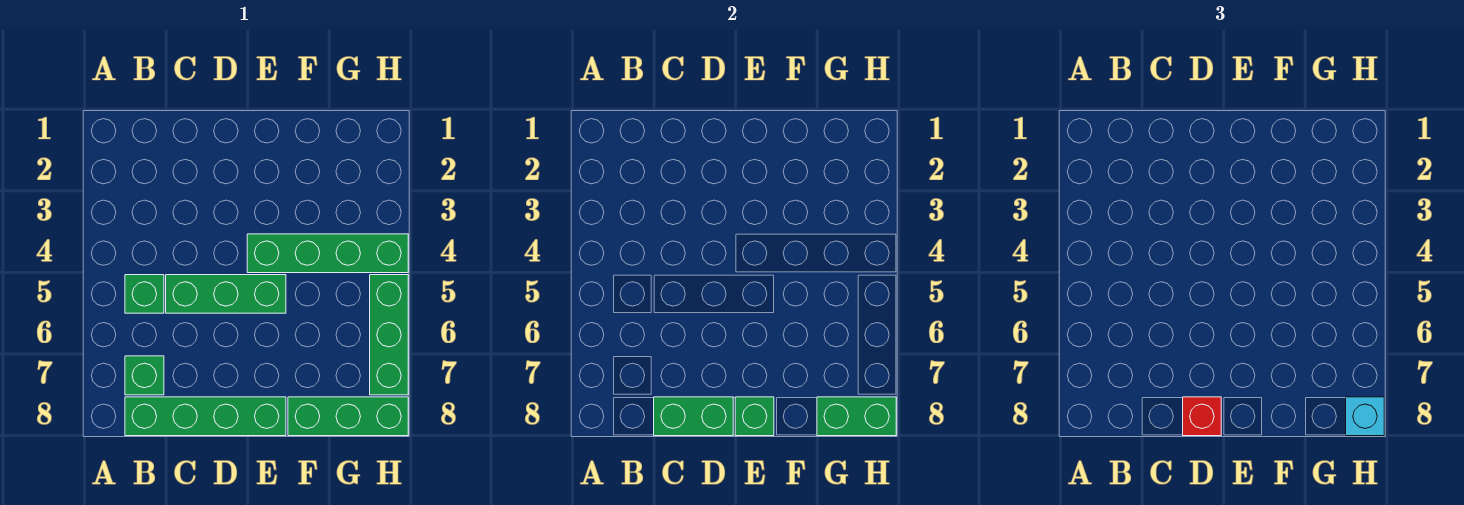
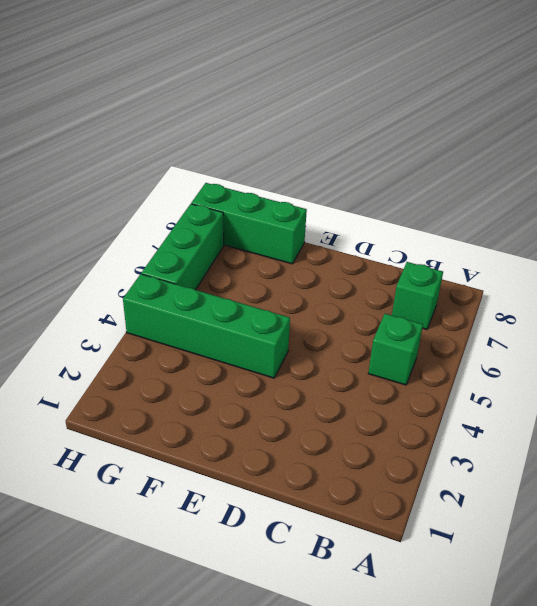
none -> green 1x4 brick [125,397,286,436]
none -> green 1x3 brick [166,275,286,313]
none -> green 1x2 brick [654,397,733,436]

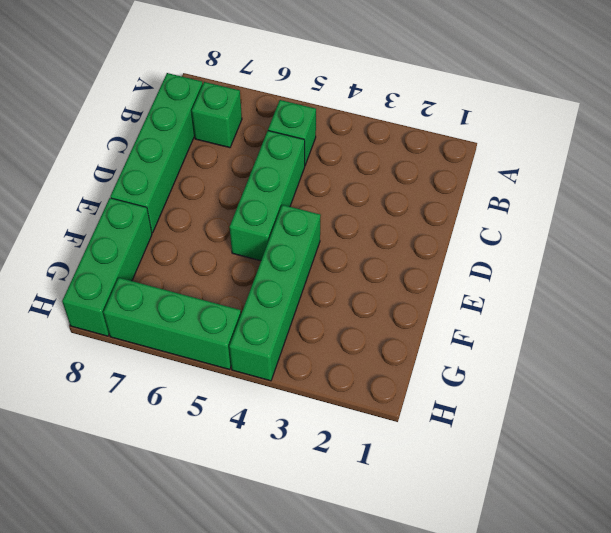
none -> green 1x2 brick [654,397,733,436]
none -> green 1x1 brick [735,397,774,436]
none -> green 1x2 brick [817,397,896,436]

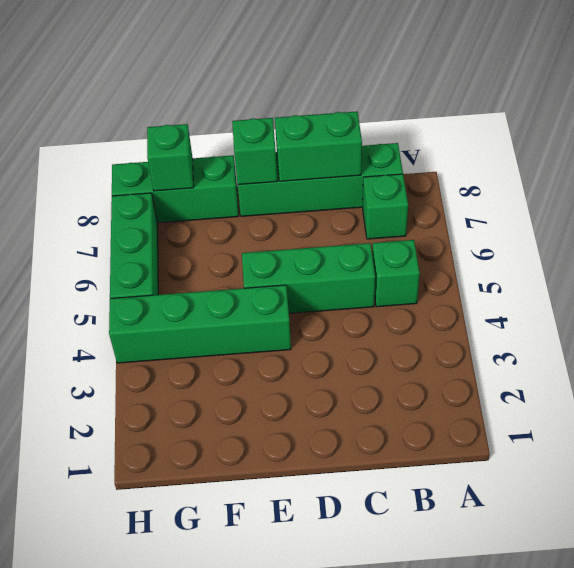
green 1x1 brick [147,124,194,191] -> green 1x2 brick [817,397,896,436]
none -> red 1x1 brick [1183,397,1221,436]
none -> cyan 1x1 brick [1346,397,1384,436]

